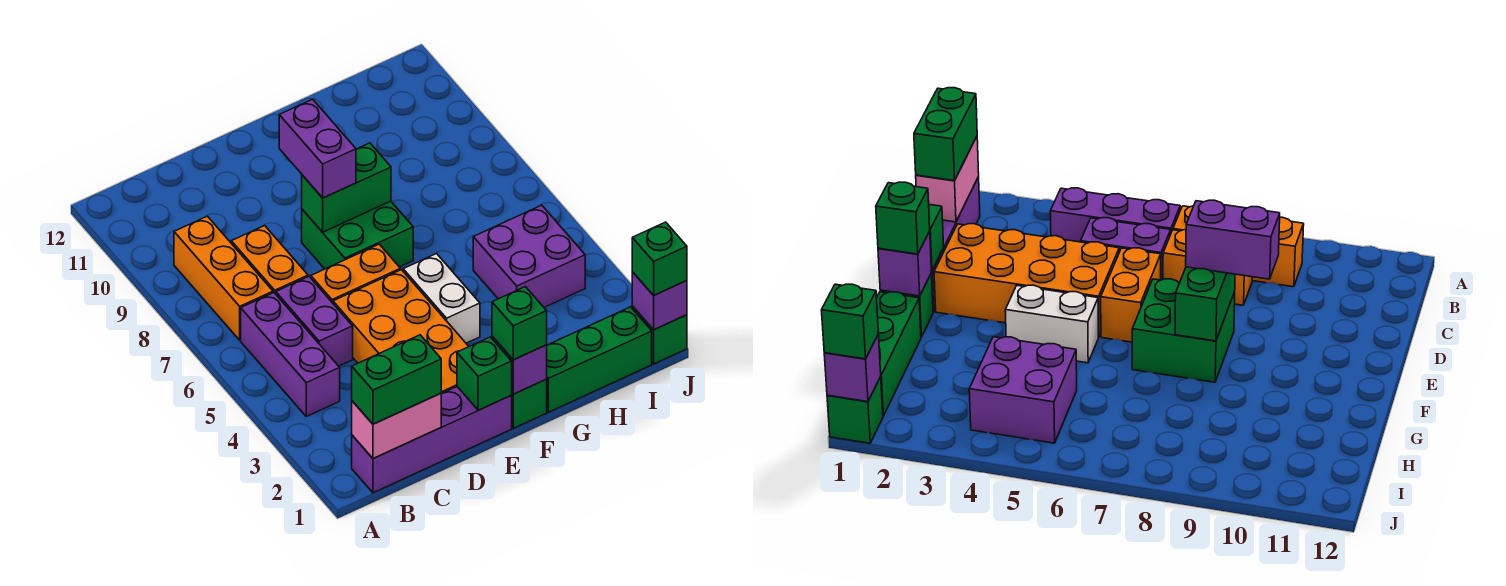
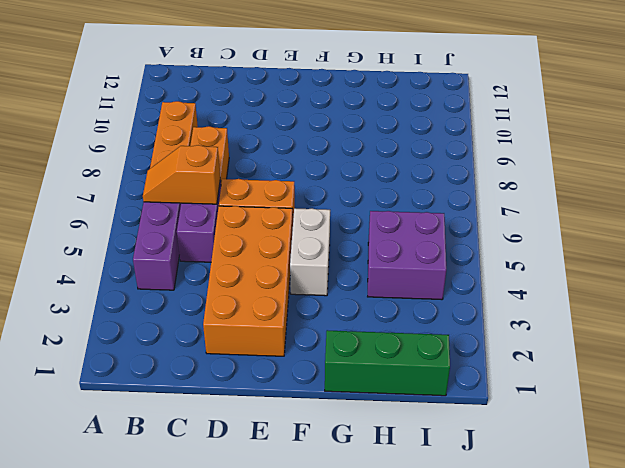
orange 1x2 slope [143,145,220,204] -> none
none -> purple 1x4 brick [352,387,512,493]
none -> green 2x2 brick [302,201,413,269]
none -> green 1x1 brick [511,379,547,428]

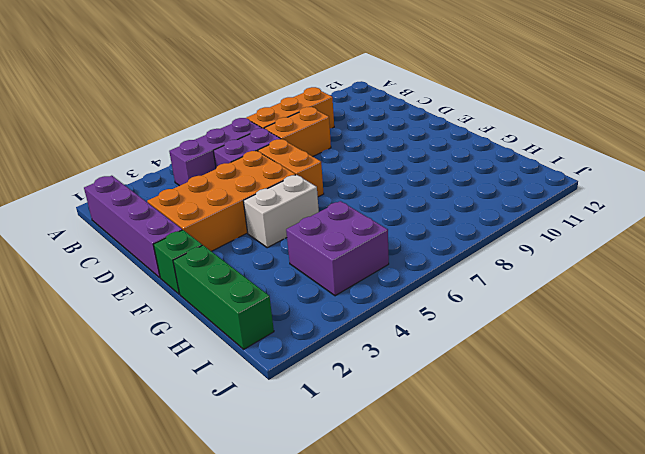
none -> green 2x2 brick [302,201,413,269]
none -> green 1x1 brick [632,306,687,364]
none -> pink 1x2 brick [352,393,441,459]

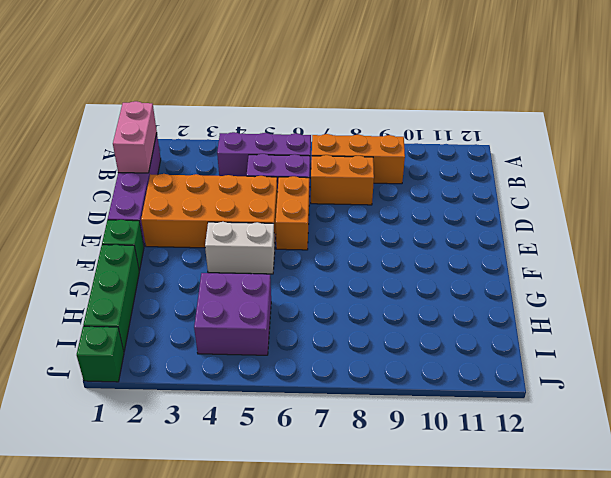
none -> green 2x2 brick [302,201,413,269]
none -> green 1x1 brick [457,337,512,410]
none -> green 1x2 brick [302,143,391,232]

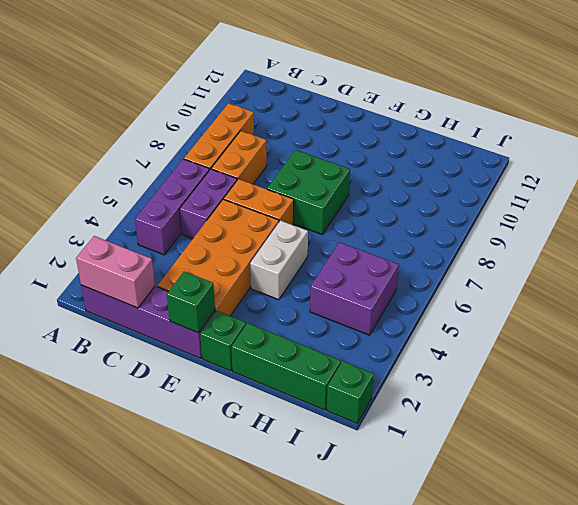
none -> green 1x2 brick [302,143,391,232]
none -> purple 1x1 brick [492,336,547,394]
none -> purple 1x1 brick [632,272,687,330]

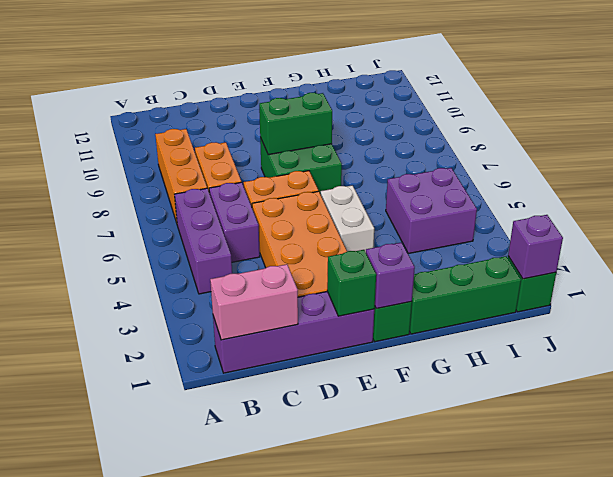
none -> green 1x2 brick [352,335,441,424]
none -> purple 1x2 brick [279,99,356,198]
none -> green 1x1 brick [492,287,547,360]

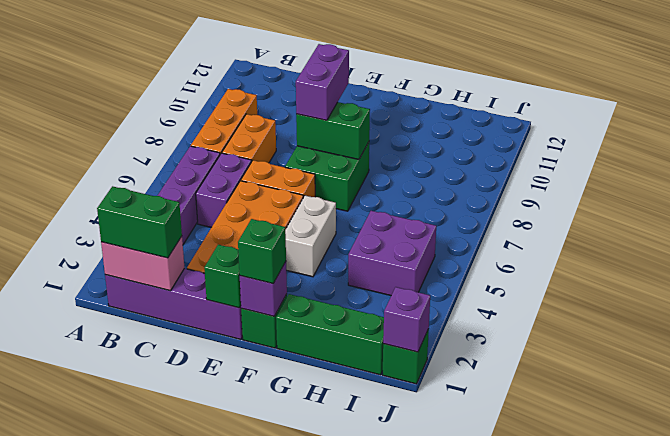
none -> green 1x1 brick [632,222,687,296]

